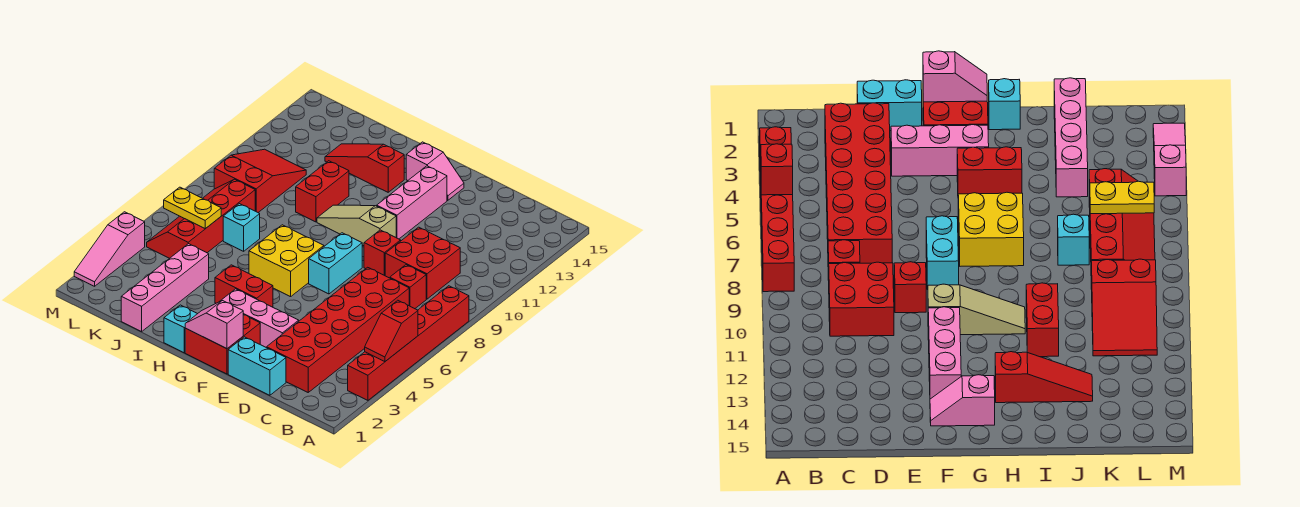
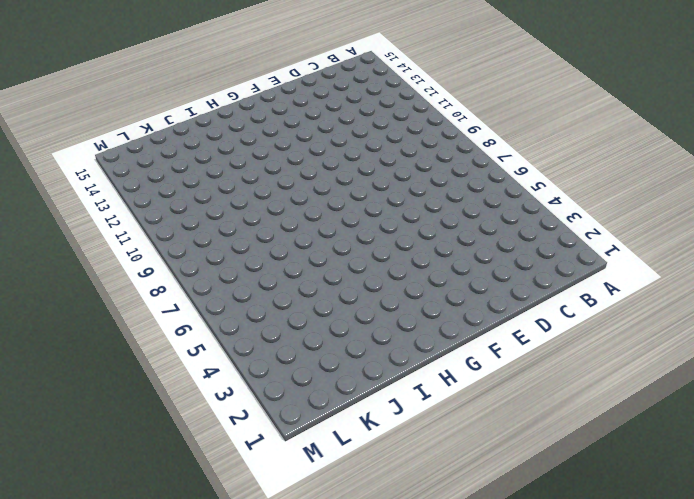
none -> red 1x6 brick [348,286,469,400]
none -> red 2x6 brick [267,267,409,392]
none -> red 1x1 brick [390,265,426,309]

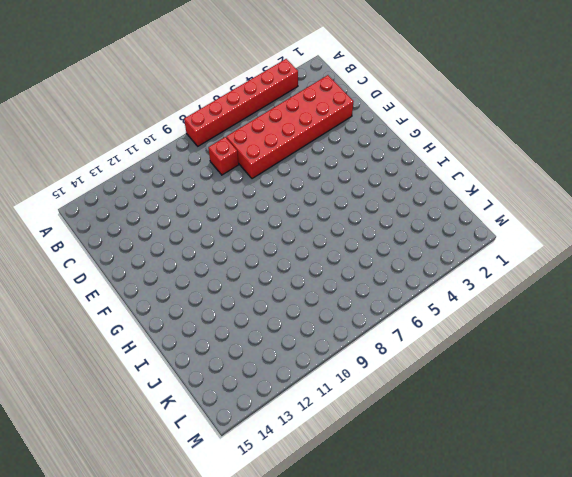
none -> red 2x2 brick [385,227,460,299]
none -> cyan 1x2 brick [228,337,286,395]
none -> pink 1x3 brick [221,289,299,348]

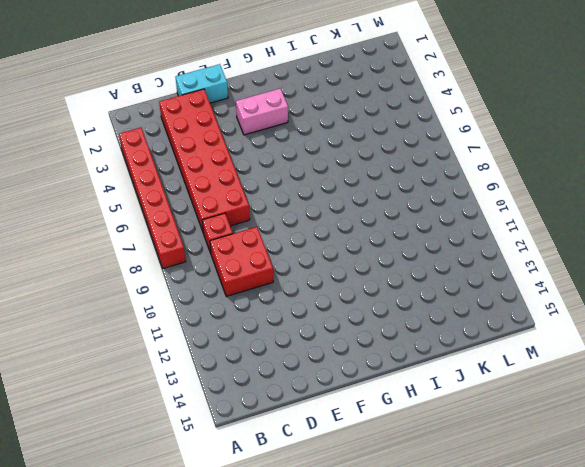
pink 1x2 brick [236,89,288,135] -> pink 1x3 brick [221,289,299,348]
none -> red 1x1 brick [364,230,401,276]
none -> red 2x2 brick [185,315,260,374]
none -> cyan 1x2 brick [309,233,362,294]

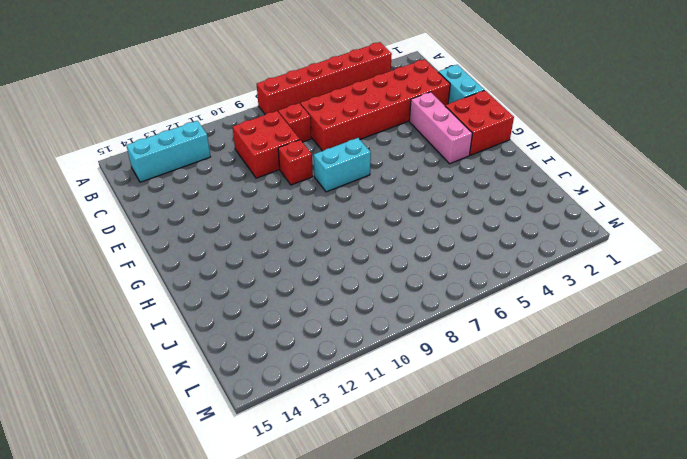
cyan 1x3 brick [126,121,210,182] -> none
none -> tan 1x3 slope [317,205,396,246]
none -> pink 1x3 brick [377,166,447,239]
none -> pink 1x2 slope [406,142,464,200]

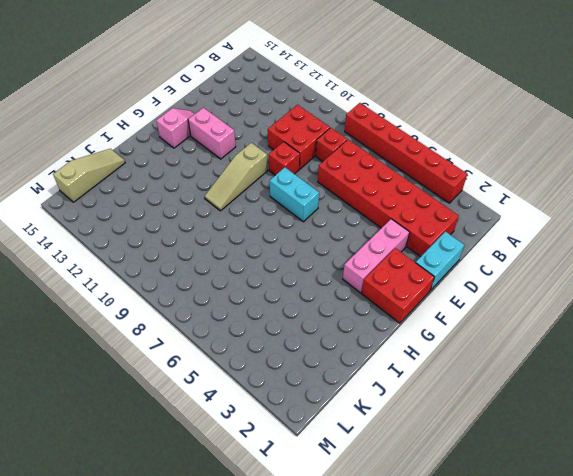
pink 1x2 brick [188,108,236,159] -> pink 1x3 brick [377,166,447,239]
tan 1x3 slope [53,149,125,202] -> none
none -> red 1x2 brick [215,265,273,307]
none -> yellow 2x2 brick [249,225,324,297]
none -> cyan 1x1 brick [164,305,197,353]

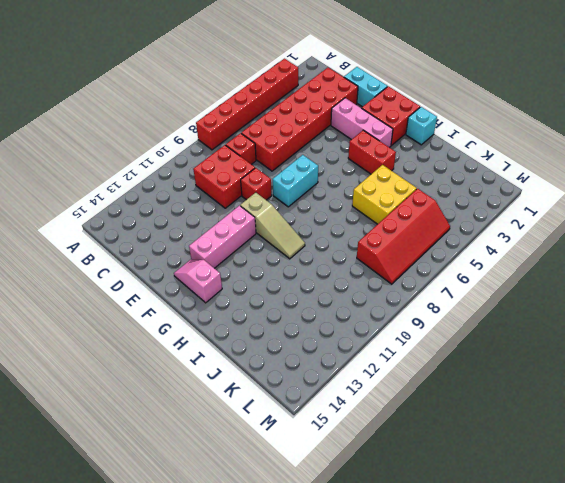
yellow 2x2 brick [352,165,417,224] -> yellow 2x2 brick moved to [249,225,324,297]
none -> red 1x3 slope [325,144,404,192]
none -> red 1x2 brick [296,161,349,222]
none -> pink 1x4 brick [121,244,209,332]

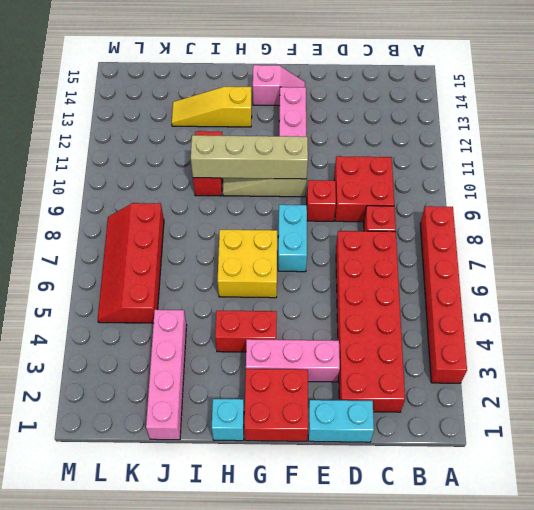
tan 1x4 brick [191,135,308,179] -> none
yellow 1x3 slope [172,87,252,127] -> red 1x3 slope [325,144,404,192]
none -> cyan 1x1 brick [223,204,260,251]
none -> red 2x3 slope [214,149,306,212]
none -> pink 1x3 slope [74,212,145,286]

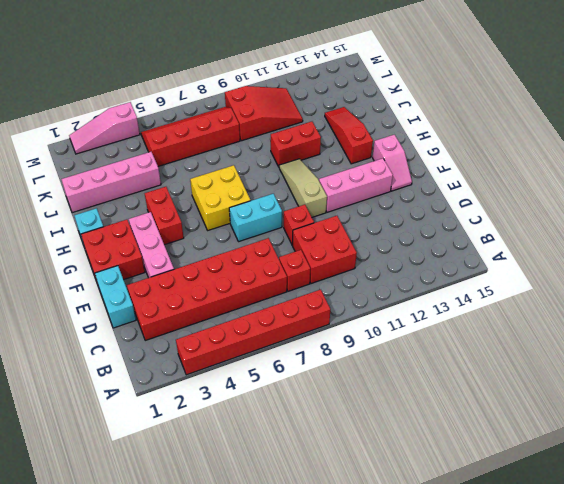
none -> cyan 1x1 brick [223,204,260,251]
none -> red 1x2 slope [365,300,418,362]
none -> pink 1x2 slope [185,301,243,349]

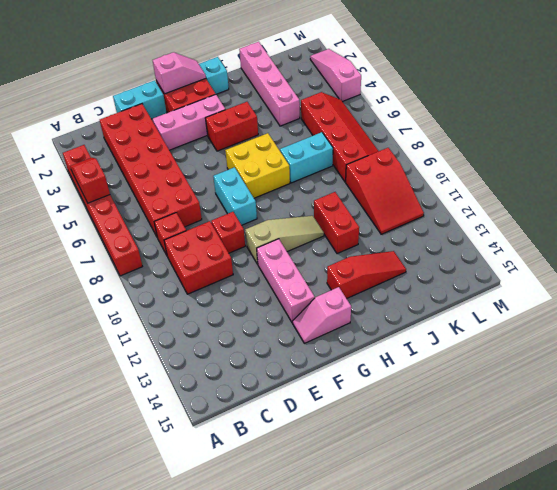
cyan 1x2 brick [280,132,333,183] -> cyan 1x1 brick [223,204,260,251]
none -> yellow 1x2 plate [164,187,221,229]

